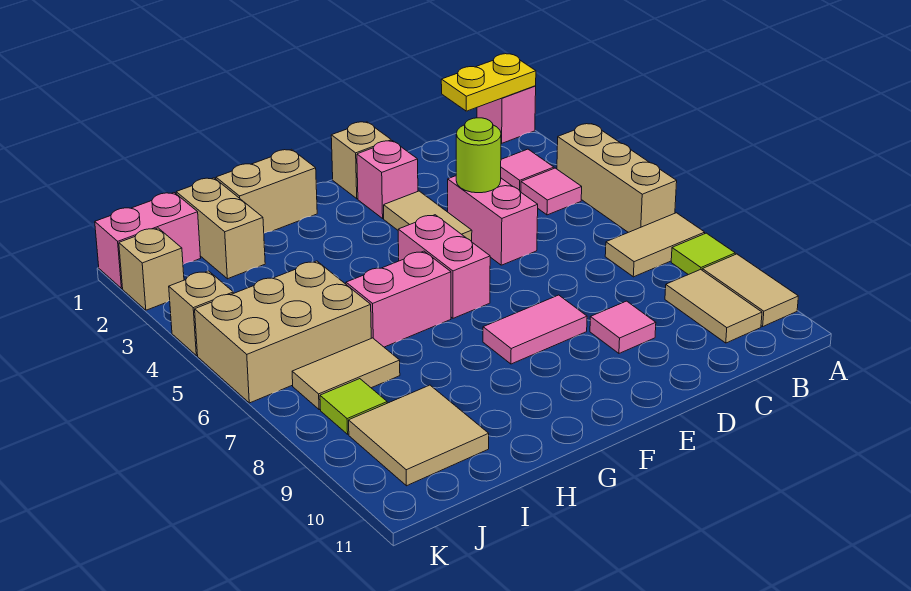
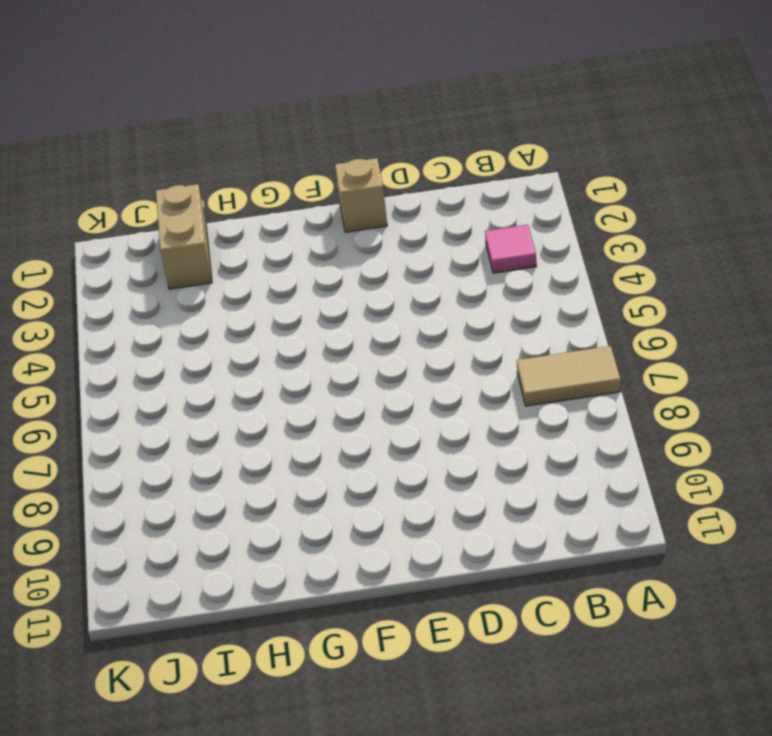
none -> pink 1x1 brick [477,86,536,143]
none -> tan 1x3 brick [557,124,677,232]
none -> lime 1x1 tile [671,233,735,275]

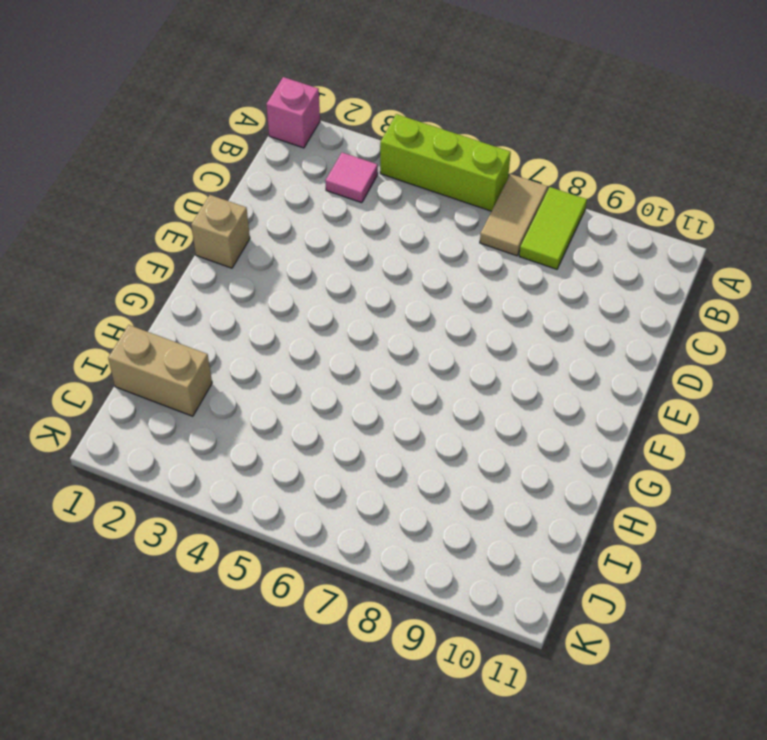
lime 1x3 brick [380,114,511,211] -> tan 1x3 brick [557,124,677,232]
lime 1x2 tile [519,187,587,269] -> lime 1x1 tile [671,233,735,275]
none -> tan 1x2 tile [702,254,798,326]
none -> pink 1x1 tile [521,168,582,215]
none -> tan 1x2 tile [665,269,762,343]

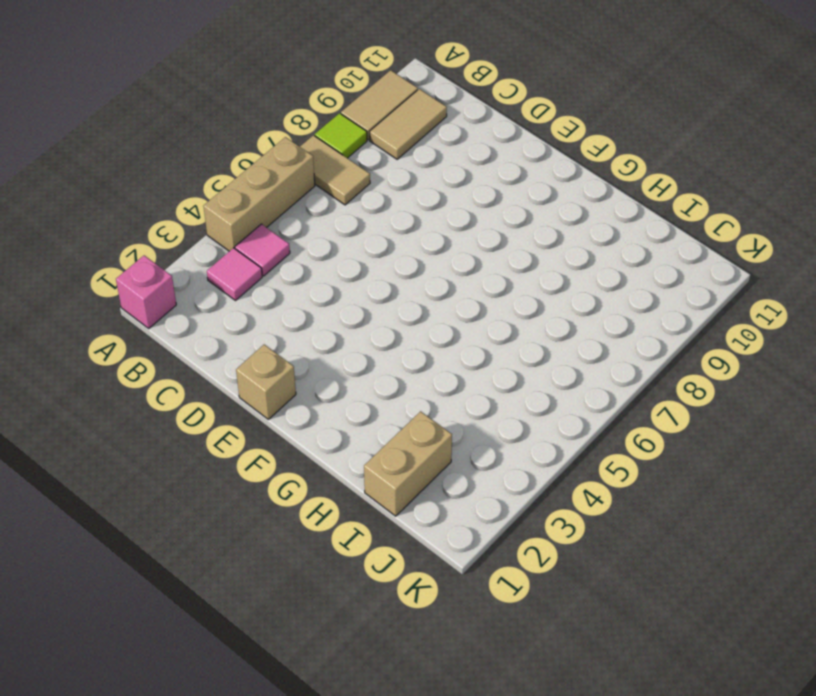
none -> pink 1x2 brick [448,176,538,265]
none -> pink 1x1 tile [590,301,656,353]
none -> pink 1x1 brick [357,141,418,218]

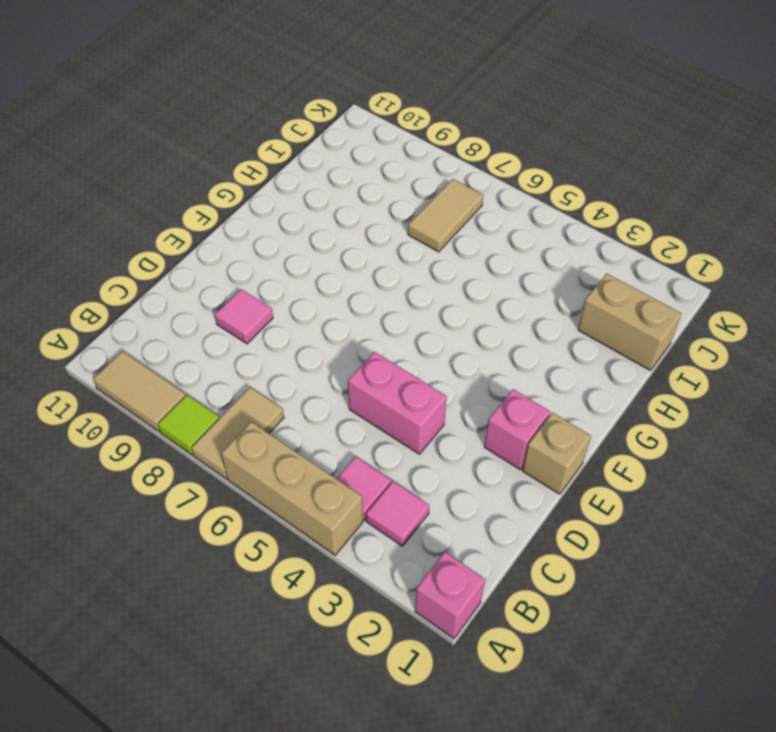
none -> tan 1x2 tile [665,269,762,343]
none -> tan 1x2 tile [384,191,472,242]
none -> pink 1x2 tile [483,295,587,364]

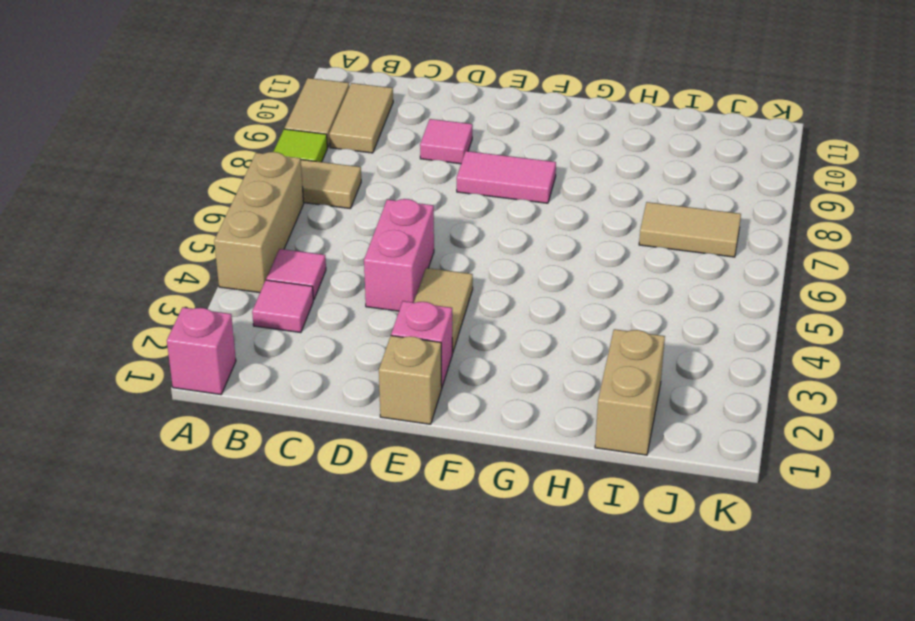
none -> pink 1x2 brick [398,215,490,318]
none -> tan 1x2 brick [216,149,317,233]
none -> pink 1x2 brick [346,251,451,347]

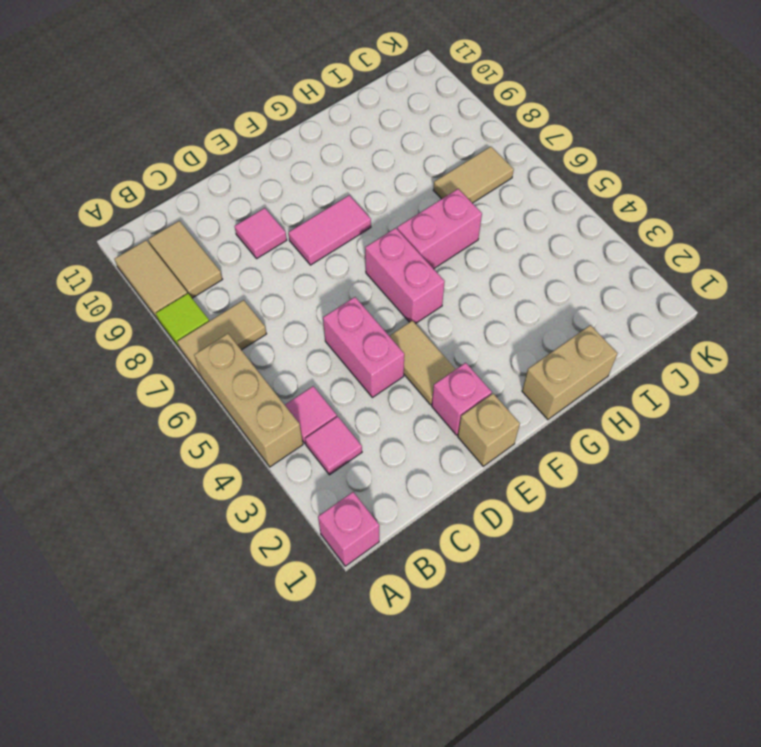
none -> tan 1x2 brick [176,178,265,279]
none -> tan 2x3 brick [195,261,371,403]
none -> tan 2x2 tile [349,385,489,486]

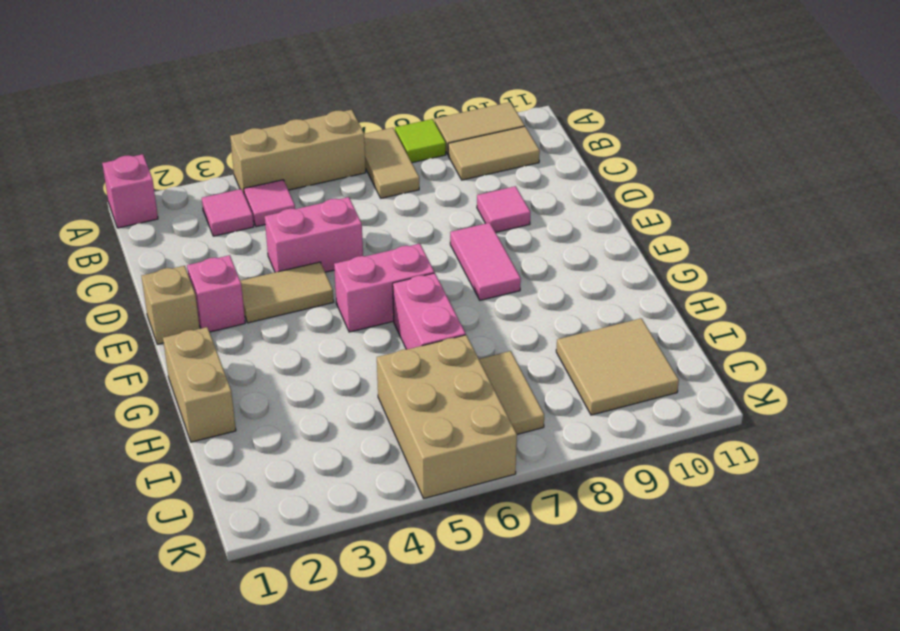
none -> tan 1x2 brick [176,178,265,279]
none -> pink 1x2 brick [95,193,201,288]
none -> lime 1x1 tile [320,379,387,434]

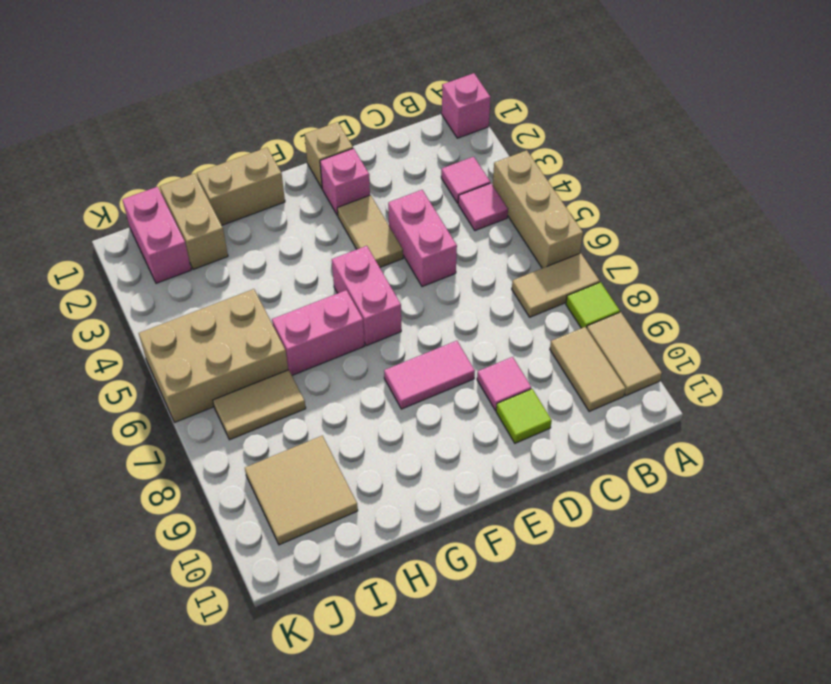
lime 1x1 tile [496,389,552,443] -> lime 1x1 tile moved to [320,379,387,434]
pink 1x2 brick [122,187,191,283] -> pink 1x2 brick turned to [95,193,201,288]
none -> tan 1x1 brick [119,228,184,310]
none -> tan 1x1 brick [169,271,233,356]
none -> yellow 1x2 plate [441,54,536,111]

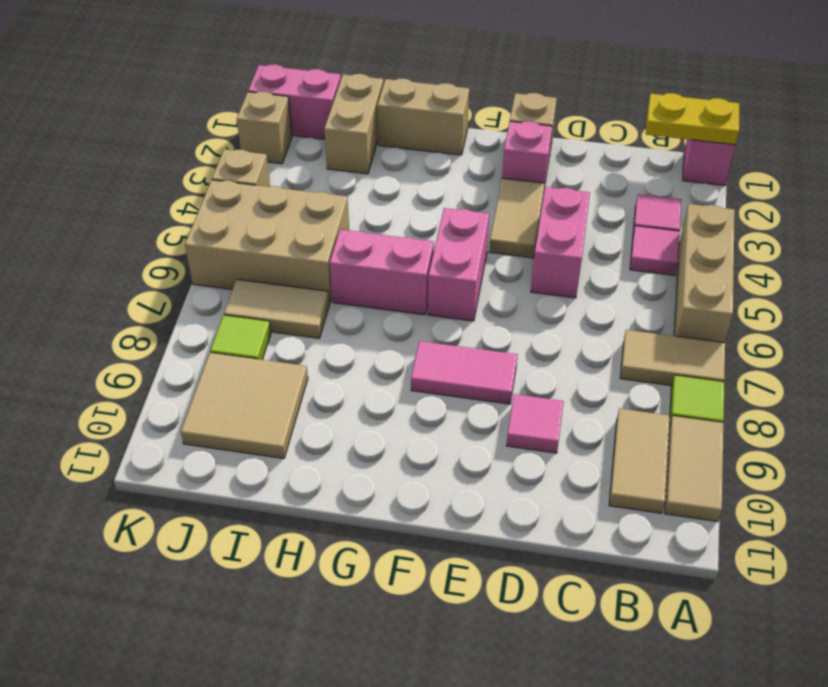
none -> lime 1x1 round brick [456,118,501,193]

